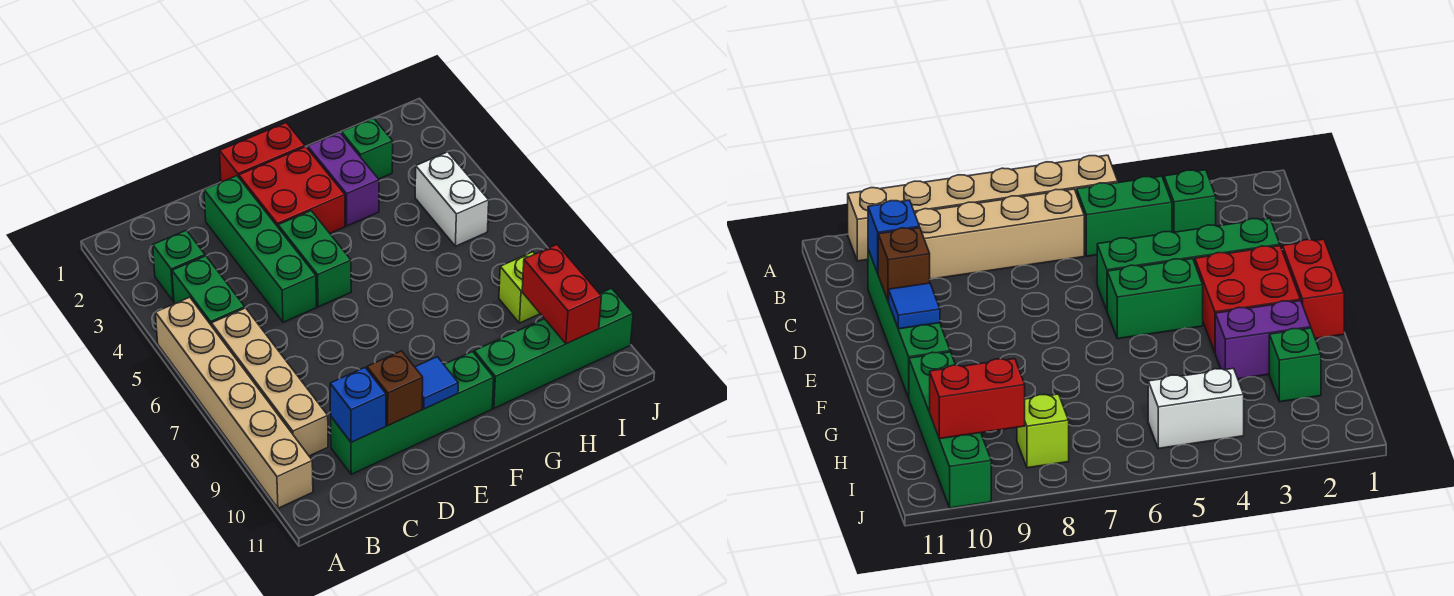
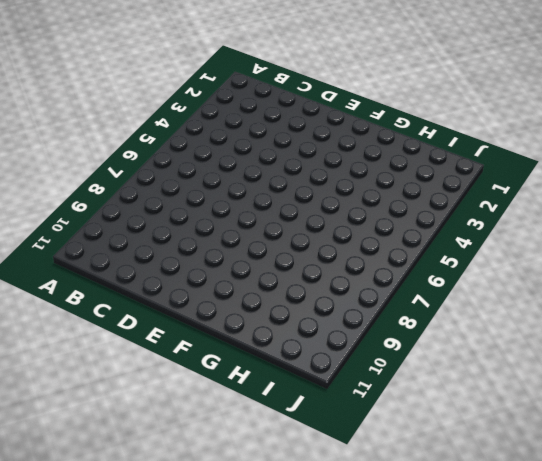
none -> tan 1x6 brick [155,297,313,508]
none -> green 1x1 brick [153,230,205,301]
none -> green 1x2 brick [172,256,245,326]

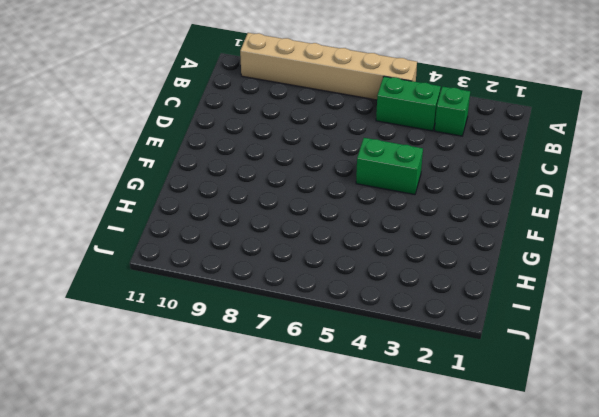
none -> tan 1x4 brick [211,308,328,456]
none -> green 1x4 brick [331,352,494,474]
none -> green 1x4 brick [204,176,316,322]

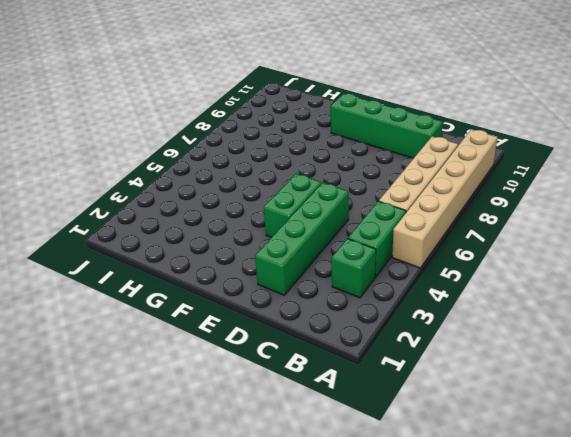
none -> red 1x2 brick [220,123,305,182]
none -> red 2x2 brick [239,147,345,233]
none -> purple 1x2 brick [308,132,379,226]

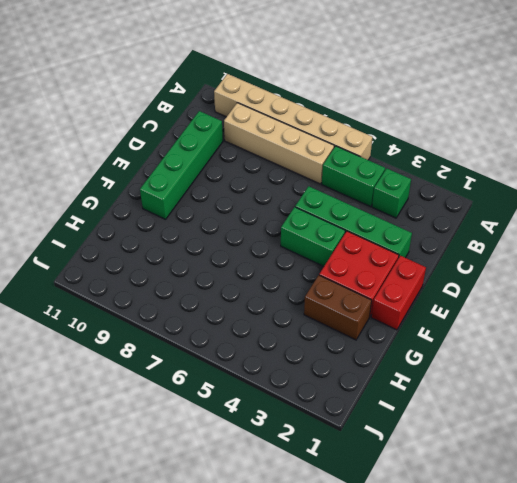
brown 1x2 brick [304,275,372,340] -> purple 1x2 brick [308,132,379,226]
none -> green 1x4 brick [474,288,633,408]
none -> green 1x1 brick [341,118,393,179]
none -> white 1x2 brick [415,152,489,246]

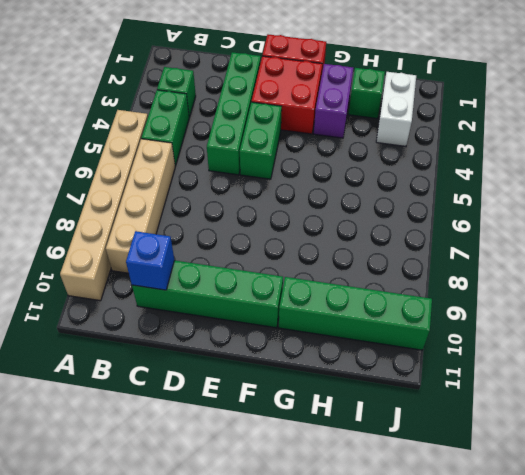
white 1x2 brick [376,72,416,146] -> white 1x2 brick moved to [415,152,489,246]
none -> lime 1x1 brick [499,252,540,323]
none -> brown 1x1 brick [367,351,423,425]
none -> blue 1x1 tile [415,357,458,409]

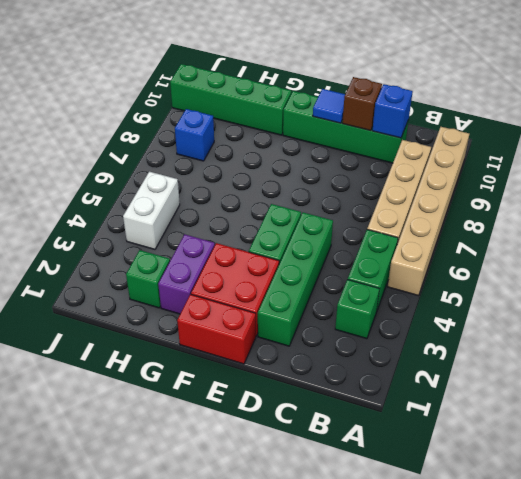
blue 1x1 brick [175,109,214,161] -> lime 1x1 brick [499,252,540,323]
none -> red 1x2 brick [522,245,601,344]

